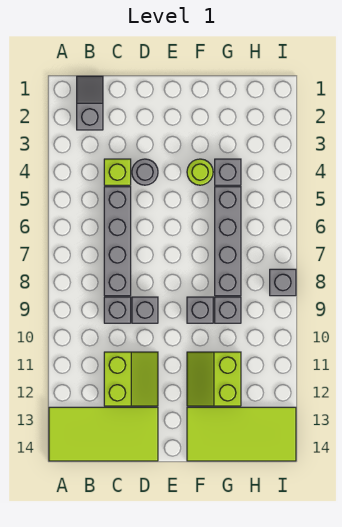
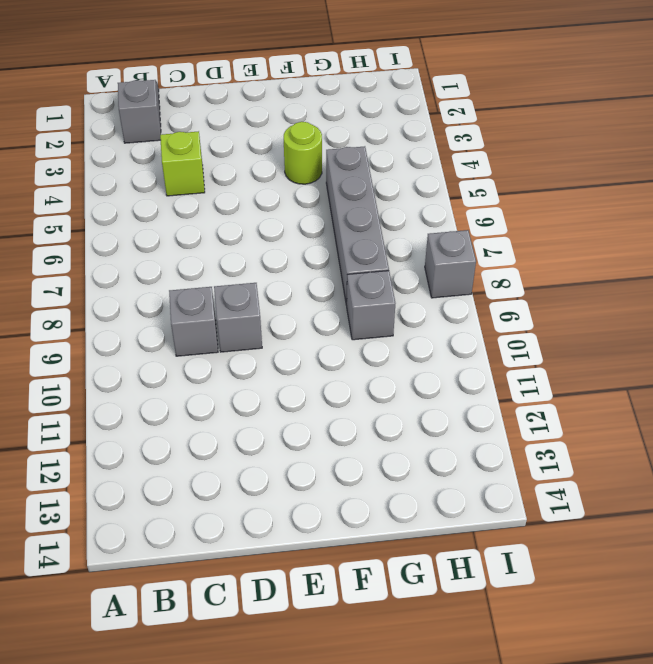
none -> lime 2x4 tile [49,407,158,461]
none -> grey 1x4 brick [104,187,131,296]
none -> lime 2x2 slope [104,352,158,406]

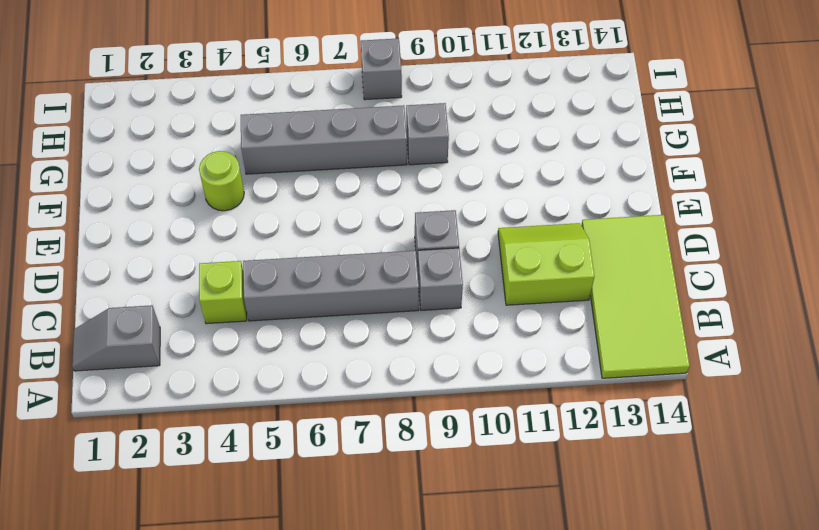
none -> grey 1x1 round brick [132,159,158,185]
none -> grey 1x1 brick [187,297,213,323]
none -> lime 2x2 slope [187,352,241,406]

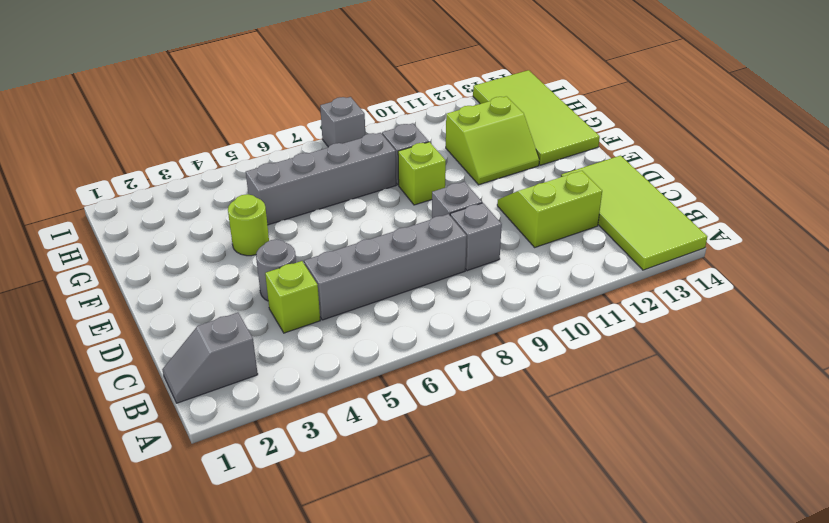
lime 1x1 brick [398,142,446,205] -> grey 1x1 brick [187,297,213,323]
none -> grey 1x1 brick [215,159,241,185]

